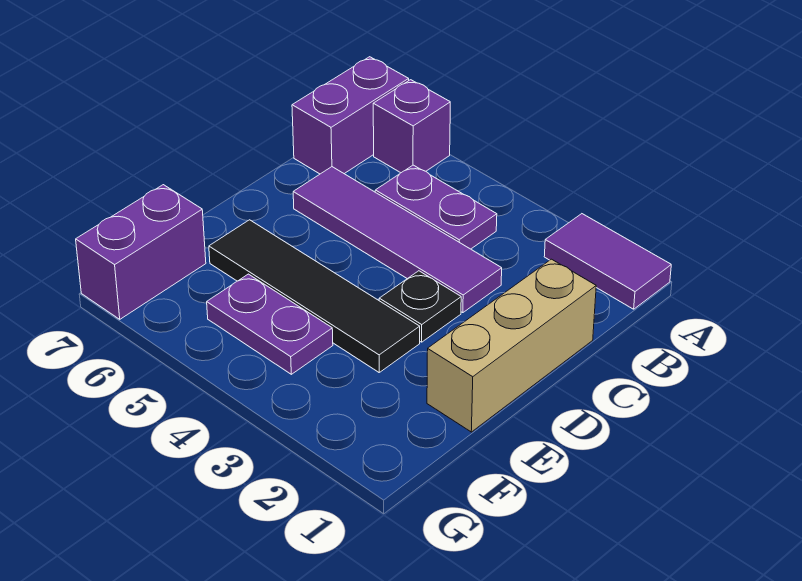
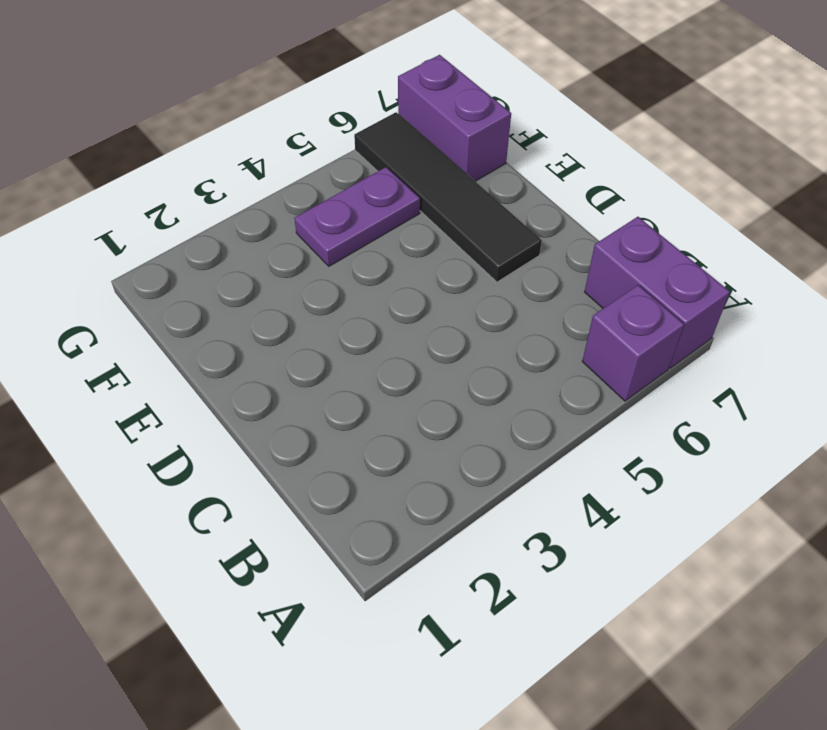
black 1x4 tile [354,112,542,282] -> black 1x4 tile turned to [209,220,420,372]
none -> purple 1x2 tile [544,214,671,309]
none -> purple 1x2 plate [375,165,497,249]

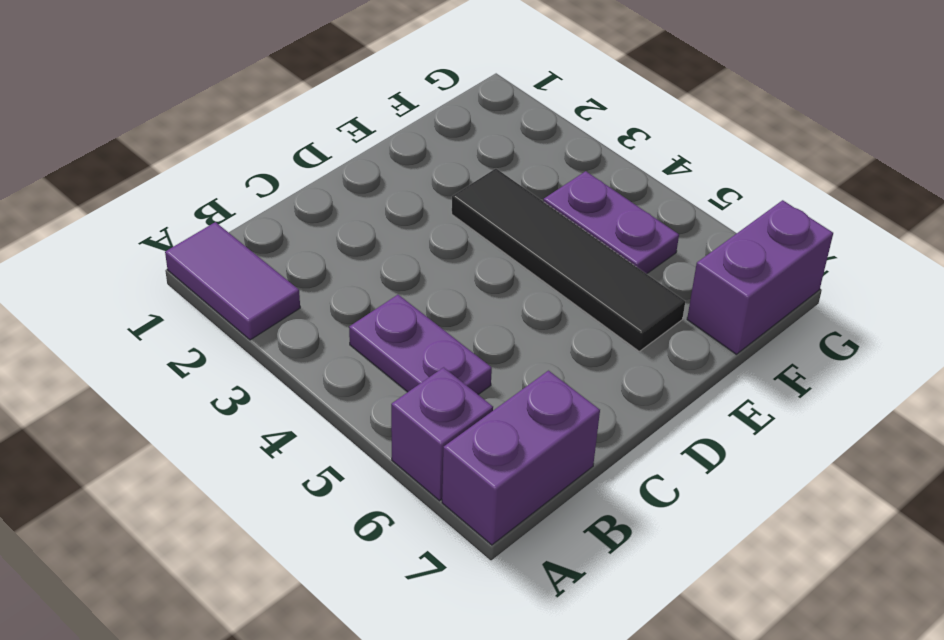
none -> tan 1x3 brick [427,259,596,432]
none -> purple 1x4 tile [293,167,502,313]

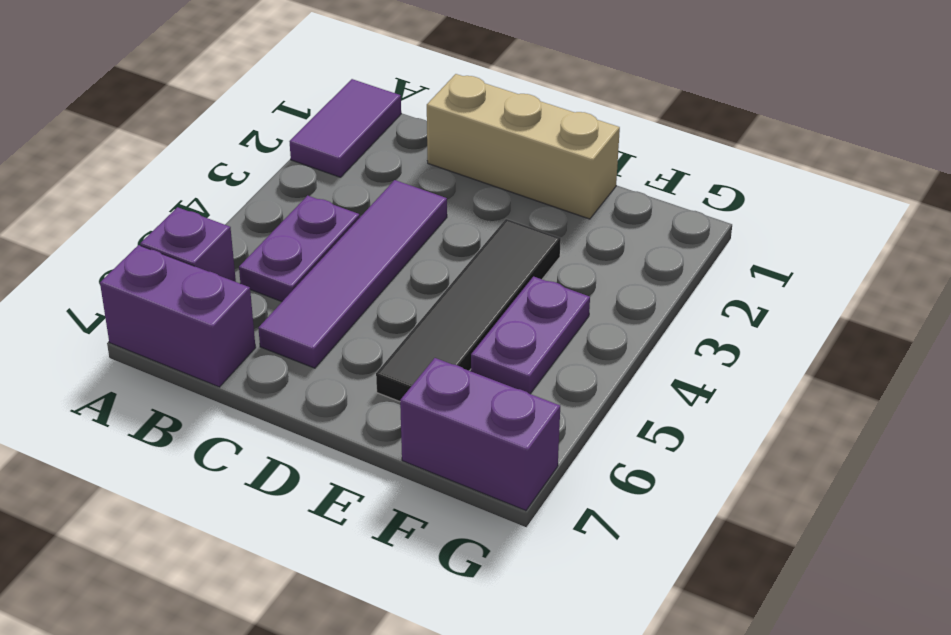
none -> black 1x1 plate [379,271,461,342]

